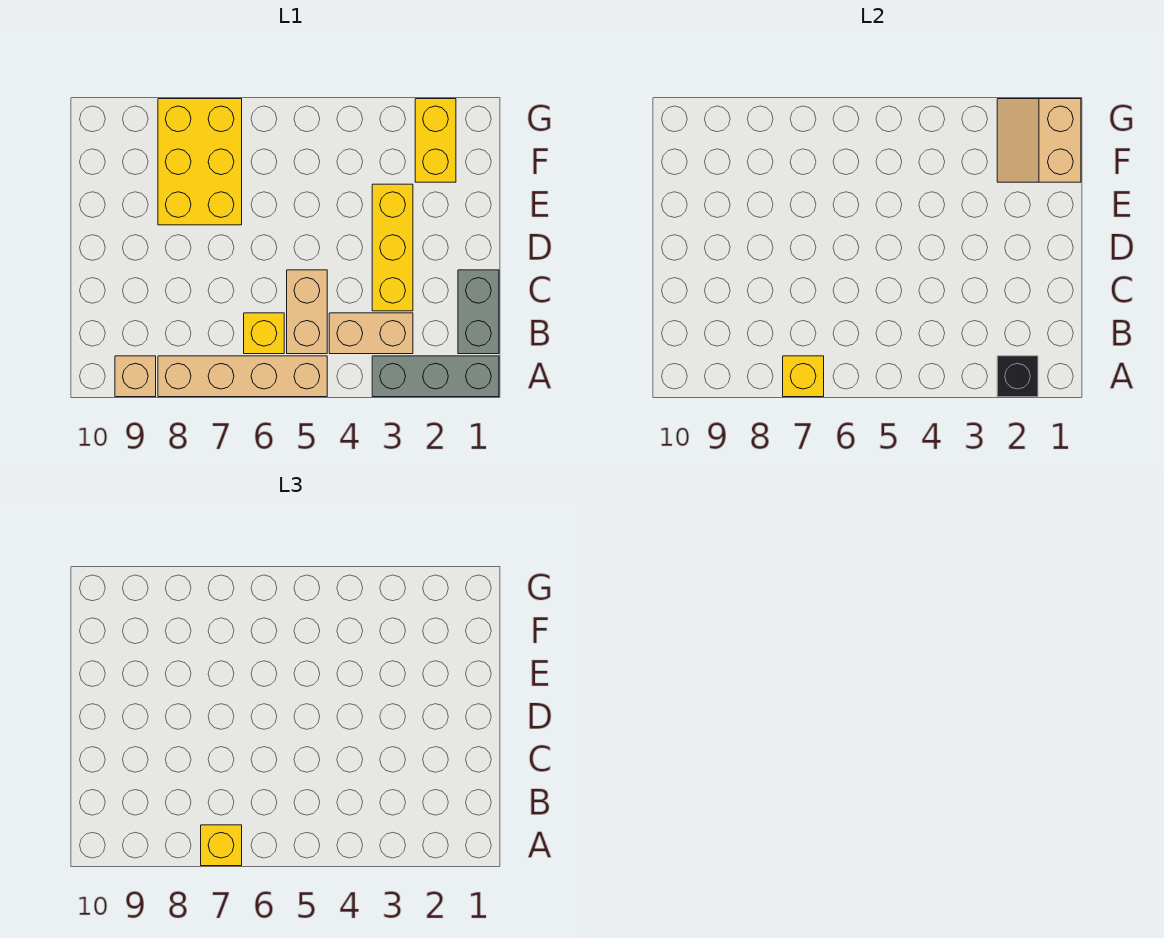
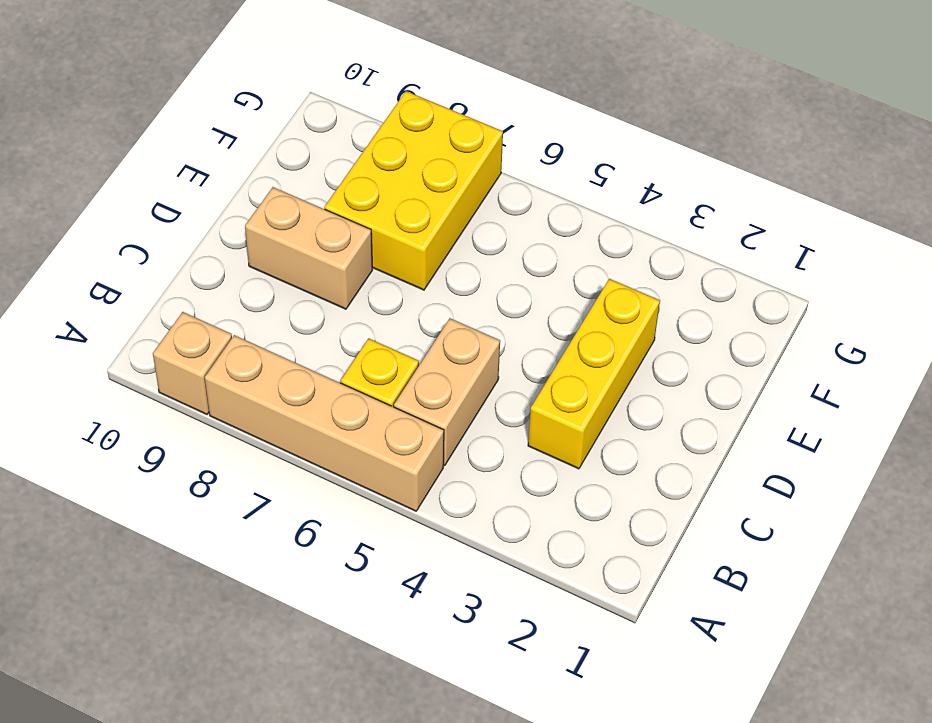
tan 1x2 brick [245,187,373,309] -> tan 1x2 brick moved to [329,313,413,354]
none -> grey 1x3 brick [372,356,499,397]
none -> grey 1x2 brick [458,270,499,354]
none -> yellow 1x2 brick [415,99,456,182]

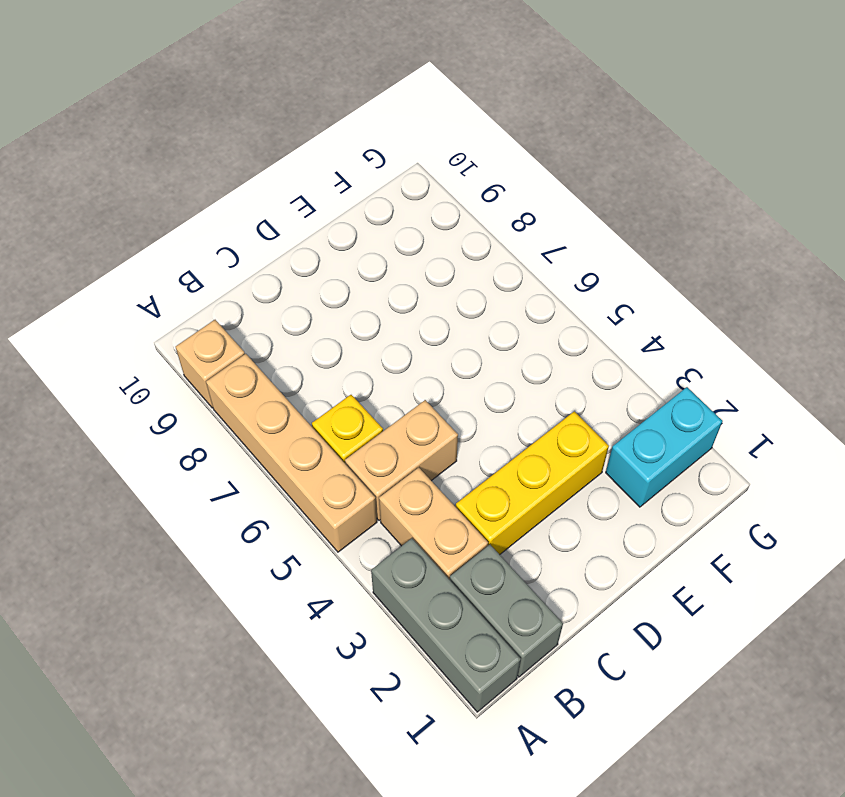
grey 1x2 brick [450,545,563,677] -> grey 1x2 brick turned to [458,270,499,354]
cyan 1x2 brick [606,387,722,507] -> yellow 1x2 brick [415,99,456,182]
none -> yellow 2x3 brick [158,99,242,225]
none -> black 1x1 brick [997,356,1038,397]
none -> yellow 1x1 brick [783,356,824,397]

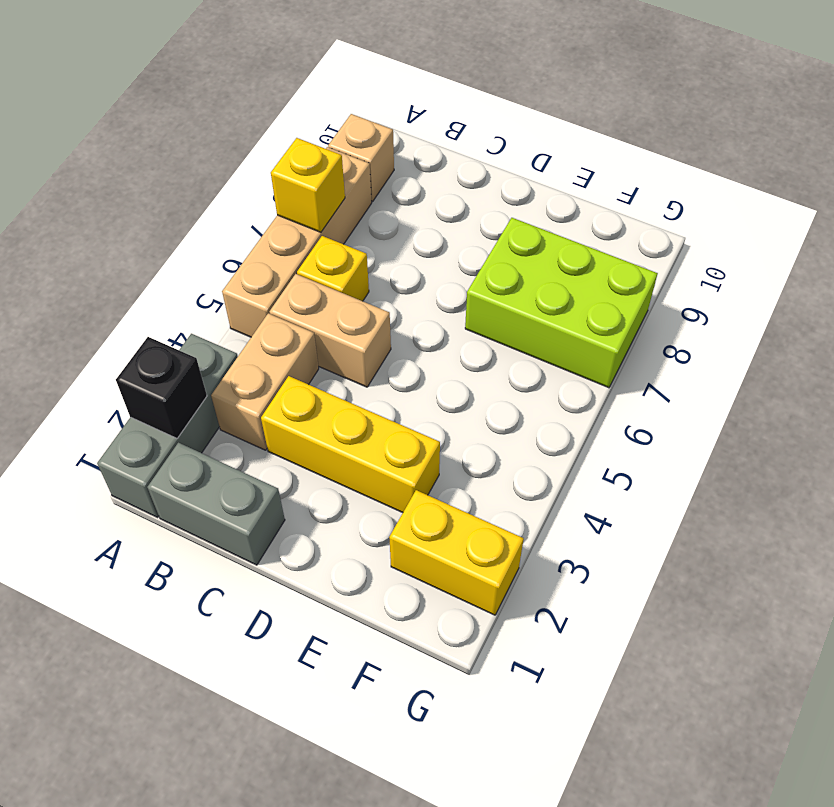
lime 2x3 brick [465,218,658,388] -> yellow 2x3 brick [158,99,242,225]
none -> tan 2x2 slope [997,99,1081,182]
none -> yellow 1x1 brick [201,825,242,866]

